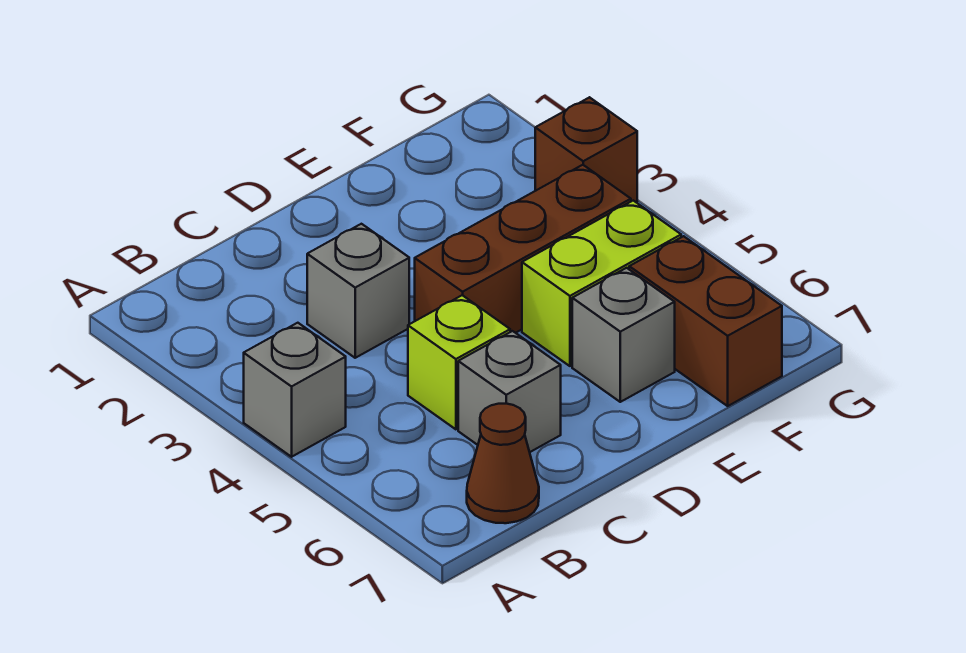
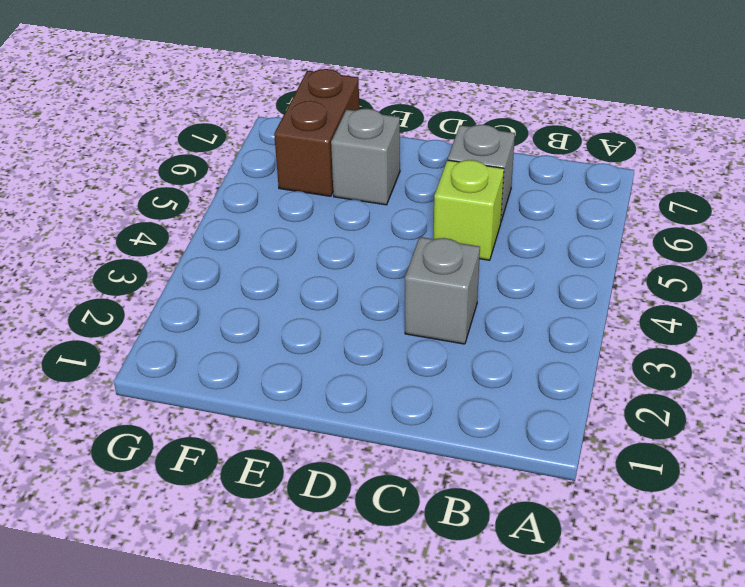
none -> grey 1x1 brick [244,323,346,457]
none -> brown 1x1 cone [467,404,539,523]

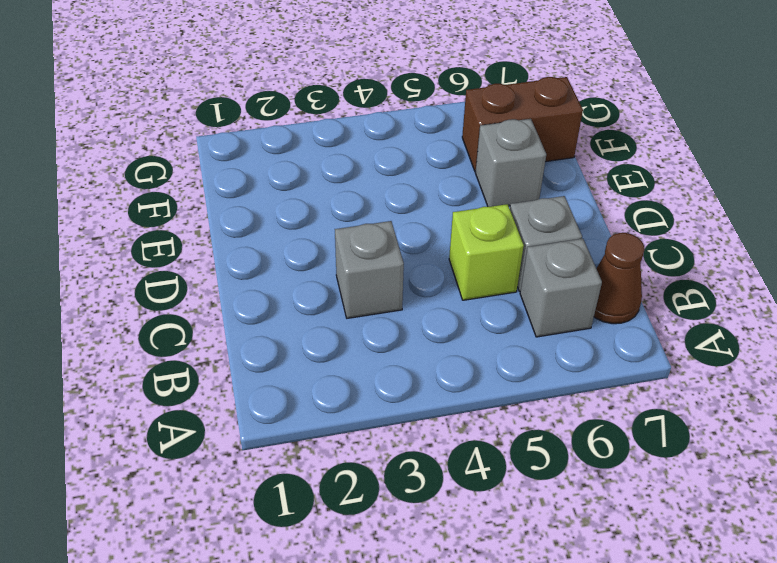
grey 1x1 brick [520,239,602,337] -> grey 1x1 brick moved to [244,323,346,457]
none -> brown 1x3 brick [415,165,631,333]
none -> lime 1x2 brick [522,201,681,366]

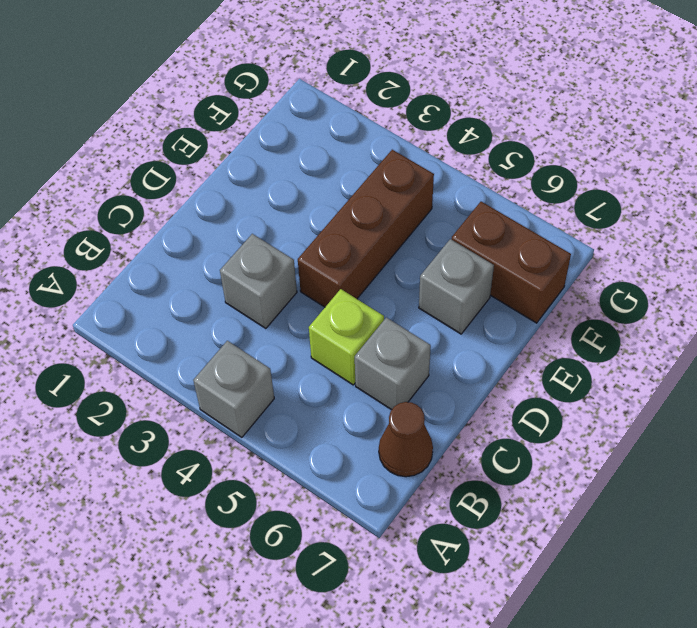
none -> lime 1x2 brick [522,201,681,366]
none -> brown 1x1 brick [535,97,637,202]

